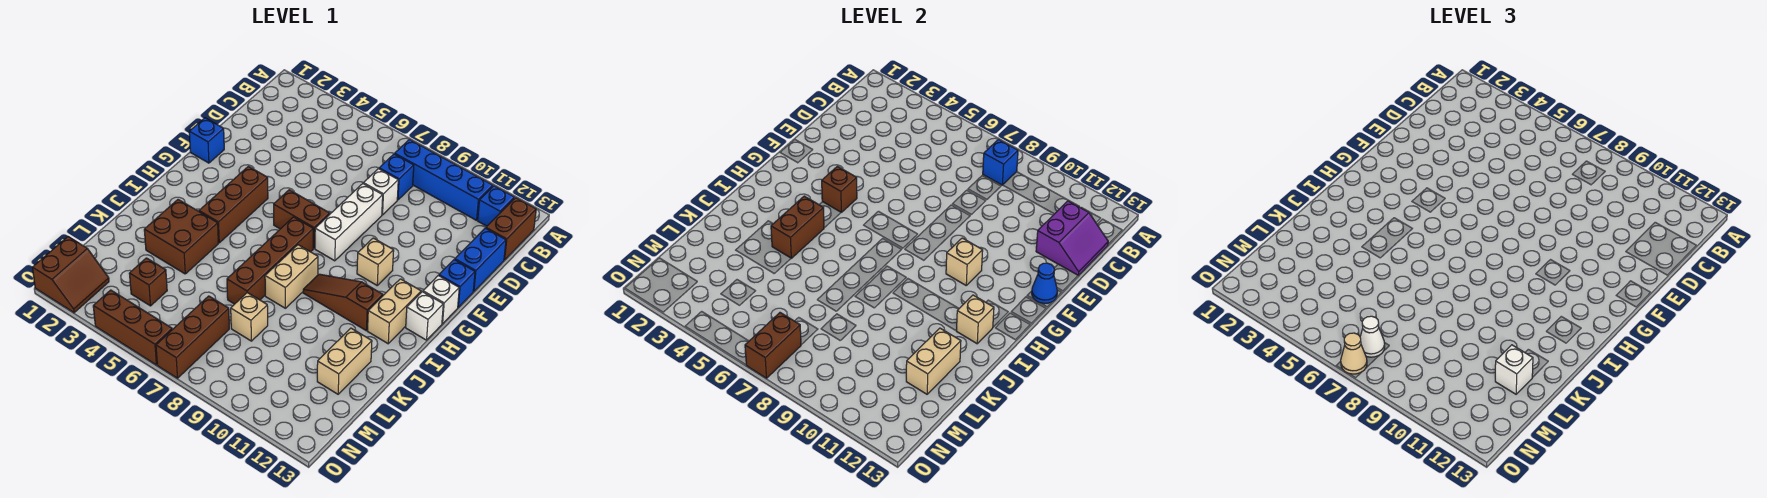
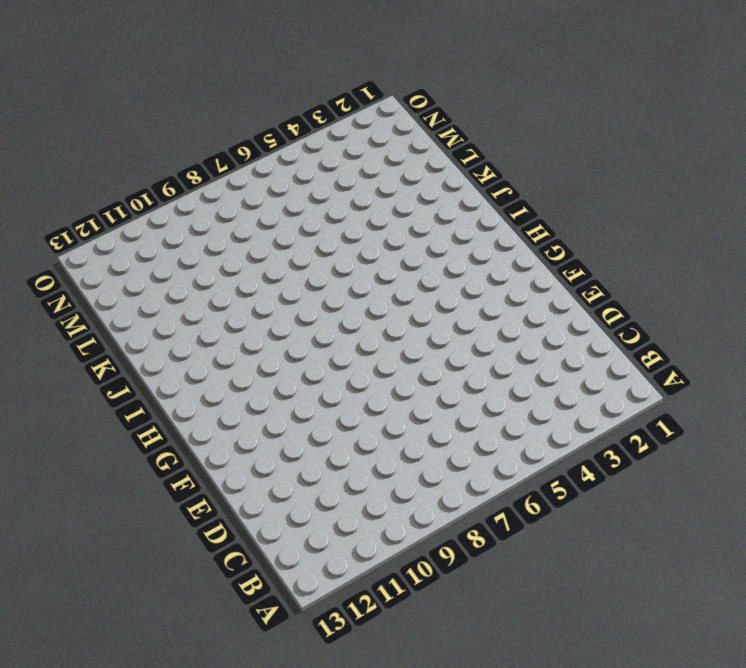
none -> blue 1x4 brick [395,139,493,220]
none -> blue 1x1 brick [478,186,514,226]
none -> brown 1x2 brick [486,198,536,260]
none -> blue 1x1 brick [379,154,414,200]

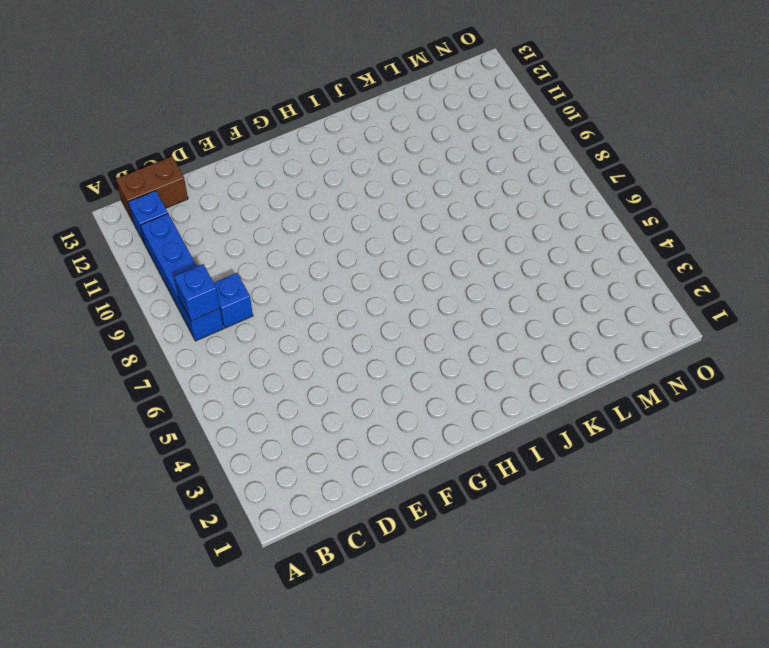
none -> white 1x1 brick [363,169,398,215]
none -> blue 1x2 brick [455,228,506,291]
none -> white 1x3 brick [315,184,383,261]
none -> blue 1x1 brick [189,118,224,163]

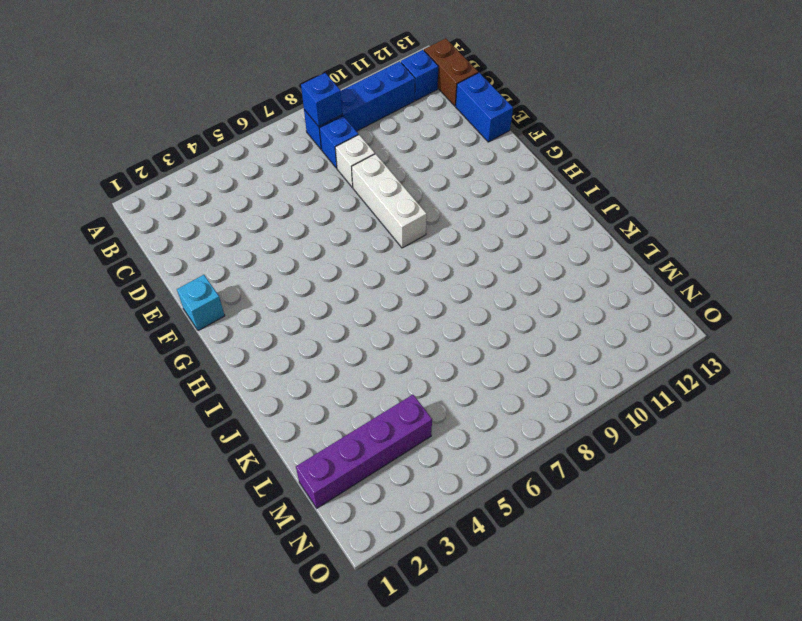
cyan 1x1 brick [177,275,225,331] -> blue 1x1 brick [189,118,224,163]
purple 1x4 brick [296,395,432,508] -> brown 1x1 brick [129,258,167,306]
none -> blue 1x1 brick [439,260,475,307]
none -> brown 1x3 brick [199,166,268,243]
none -> brown 1x2 brick [274,190,330,248]
none -> tan 1x1 brick [357,238,394,285]

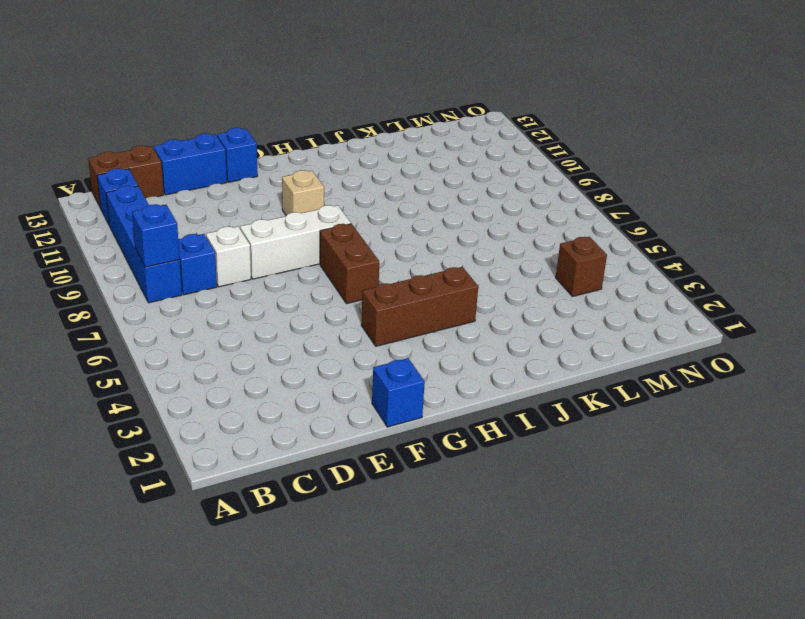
none -> white 1x1 brick [423,275,459,324]
none -> brown 1x4 brick [227,217,313,304]
none -> tan 1x2 brick [368,279,421,344]
none -> white 1x1 brick [406,292,443,340]

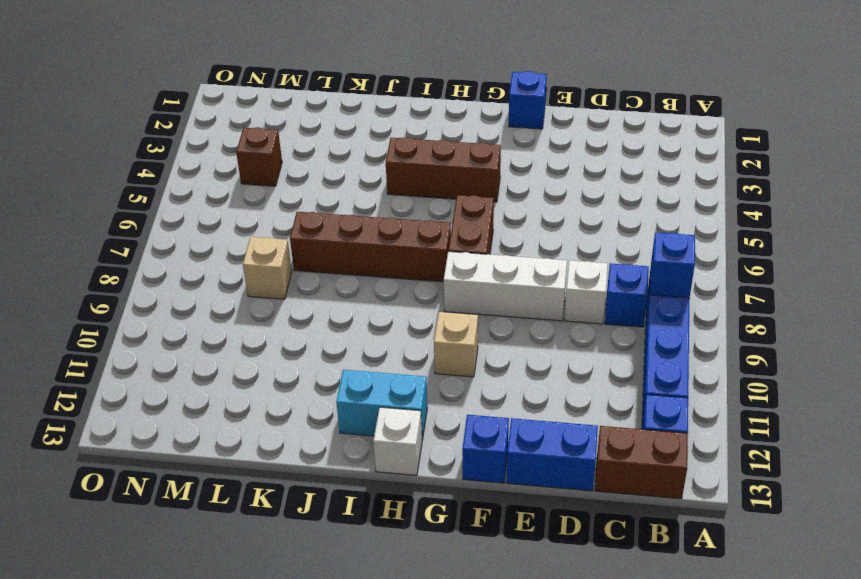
cyan 1x2 brick [336,370,427,439] -> tan 1x2 brick [368,279,421,344]
none -> white 1x1 brick [423,275,459,324]
none -> tan 1x2 brick [265,245,318,308]
none -> brown 1x3 slope [303,274,383,330]
none -> brown 2x2 brick [144,200,218,274]

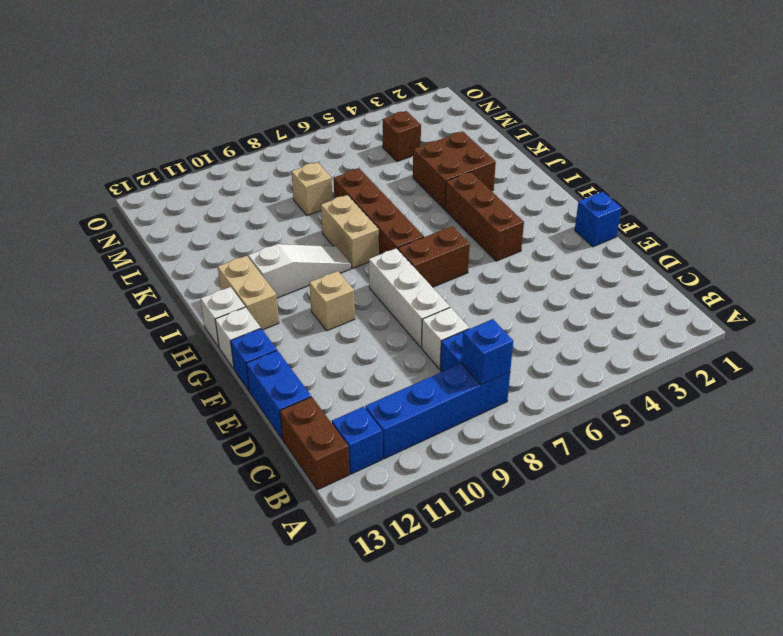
white 1x3 slope [248,244,351,298] -> brown 1x3 slope [303,274,383,330]
none -> tan 1x2 brick [317,328,372,394]
none -> brown 1x3 brick [156,296,229,378]
none -> brown 2x2 slope [33,237,109,313]
none -> brown 1x3 brick [93,290,172,365]

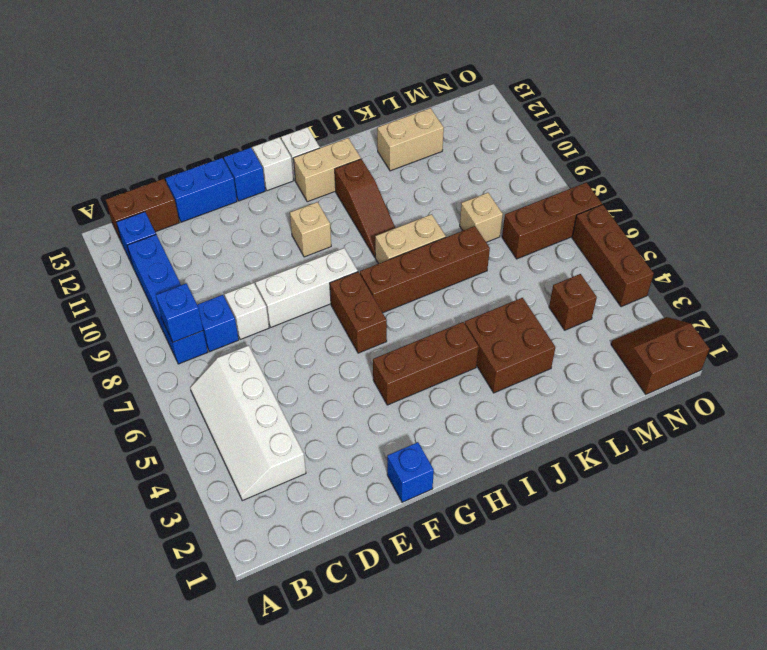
white 2x4 slope [190,345,306,501] -> none
none -> purple 2x2 slope [1036,201,1108,275]
none -> blue 1x1 cone [1032,263,1057,304]
none -> brown 1x1 brick [822,166,857,212]
none -> tan 1x1 brick [946,238,983,285]

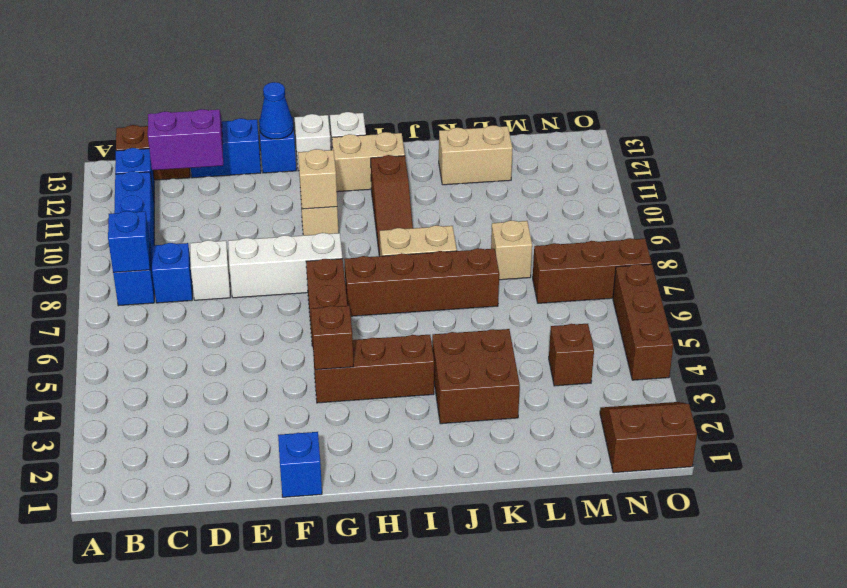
none -> brown 1x2 brick [771,196,824,258]
none -> tan 1x1 brick [957,295,994,344]
none -> tan 1x2 brick [906,328,961,394]
none -> brown 1x2 brick [745,313,801,378]

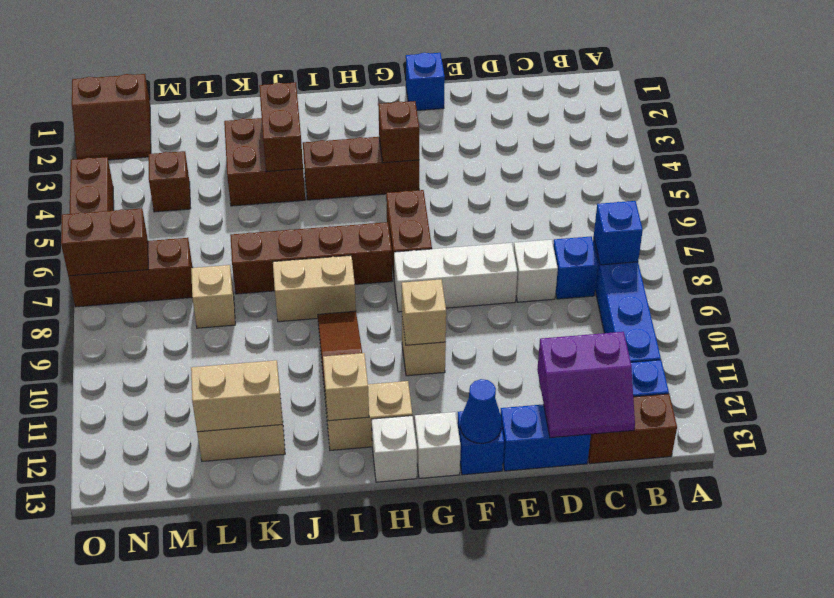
brown 1x2 brick [259,82,303,172] -> brown 1x2 brick turned to [771,196,824,258]
none -> white 1x1 brick [1495,345,1533,394]
none -> white 1x1 cone [1360,316,1385,357]
none -> tan 1x1 cone [1341,333,1367,374]

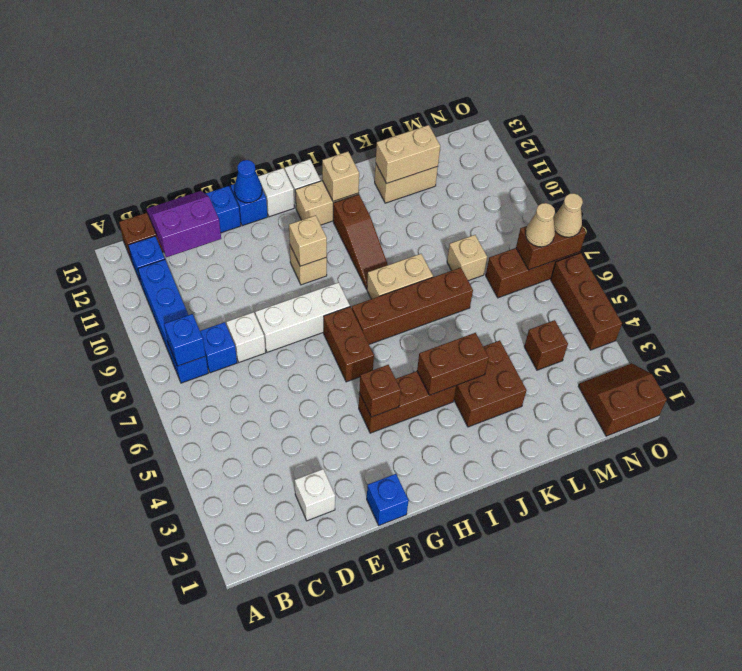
white 1x1 brick [295,469,335,521] -> white 1x1 brick moved to [1495,345,1533,394]
tan 1x1 cone [525,203,555,247] -> white 1x1 cone [1360,316,1385,357]

